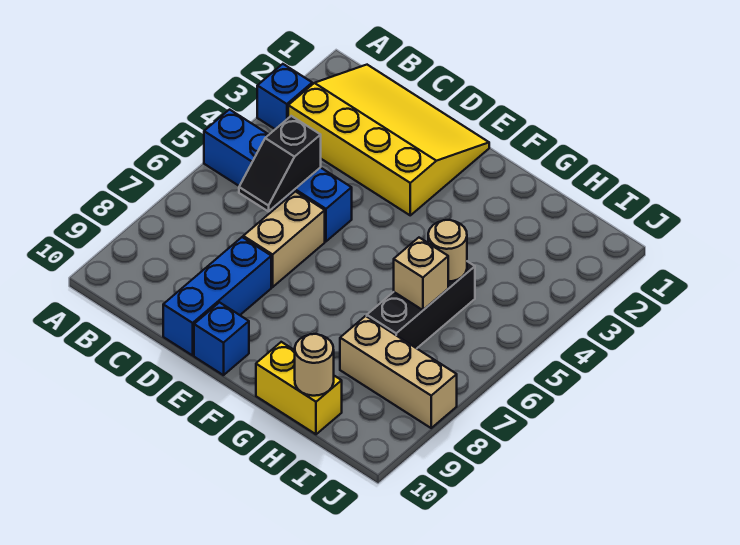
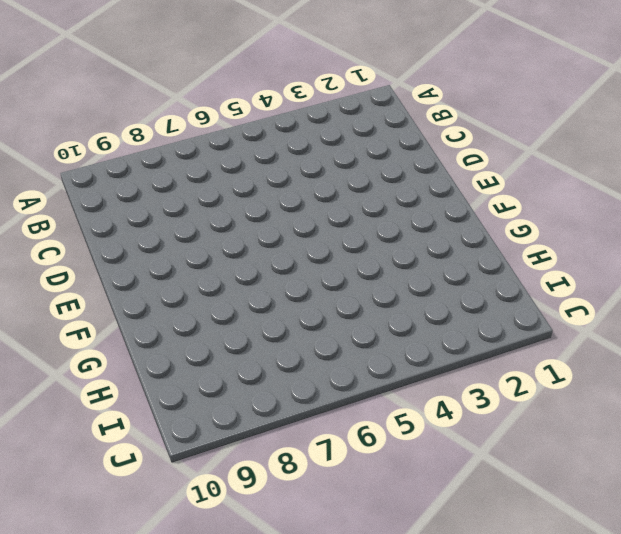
none -> blue 1x1 brick [257,64,312,129]
none -> blue 1x4 brick [204,110,352,241]
none -> yellow 3x4 slope [288,65,489,215]

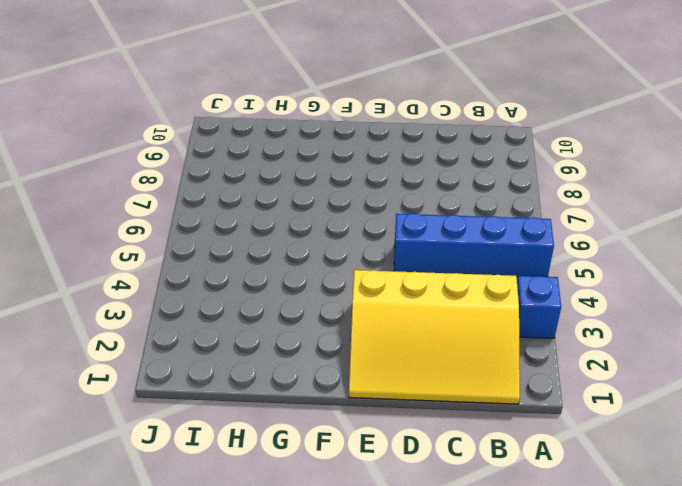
none -> tan 1x2 brick [243,192,325,287]
none -> blue 1x3 brick [163,237,271,355]
none -> blue 1x1 brick [194,302,249,375]

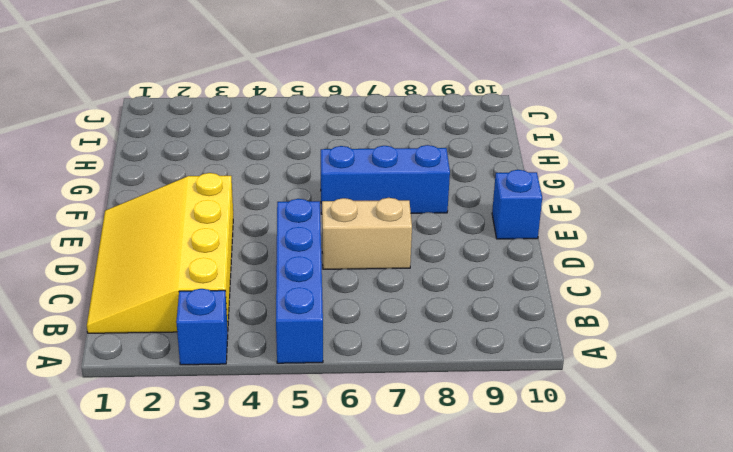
blue 1x3 brick [321,145,450,214] -> blue 1x3 brick moved to [163,237,271,355]
none -> yellow 1x2 brick [256,342,342,434]
none -> black 1x3 brick [367,261,475,348]
none -> tan 1x3 brick [340,316,457,428]

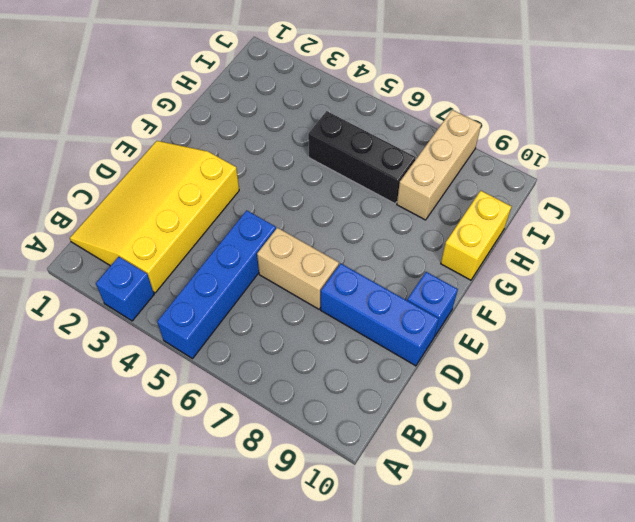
none -> black 1x2 slope [239,116,321,212]
none -> tan 1x1 round brick [428,220,467,281]
none -> tan 1x1 brick [394,238,448,310]

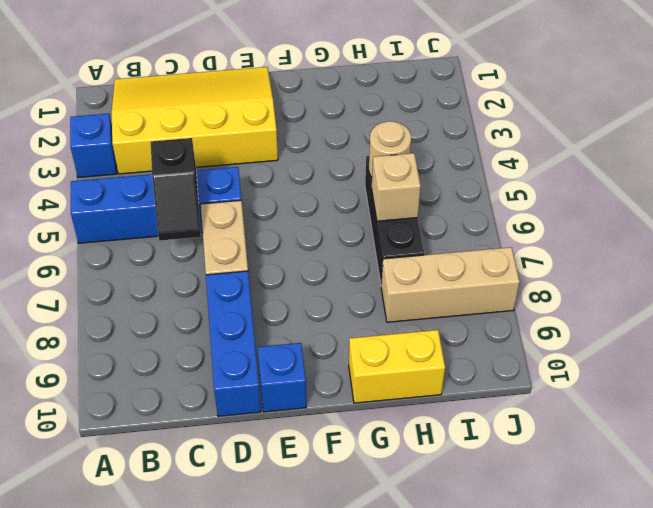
none -> tan 1x1 round brick [295,334,334,396]

